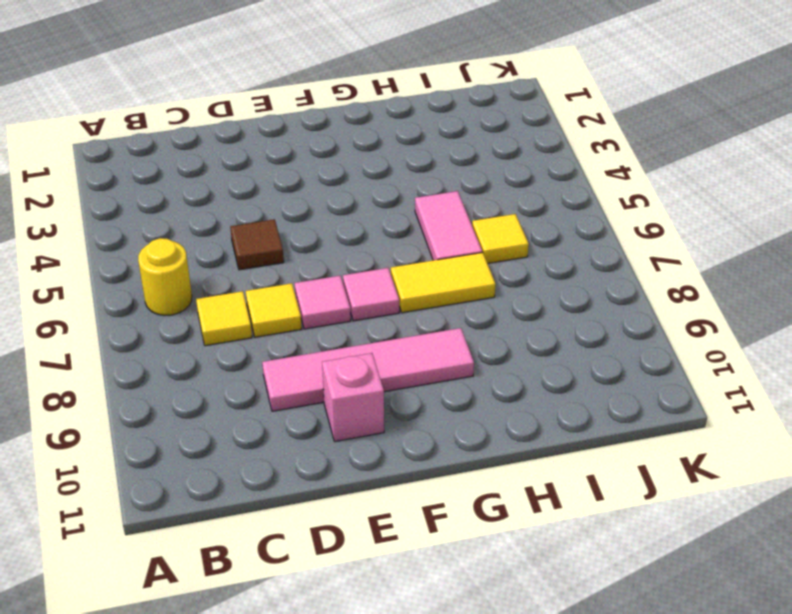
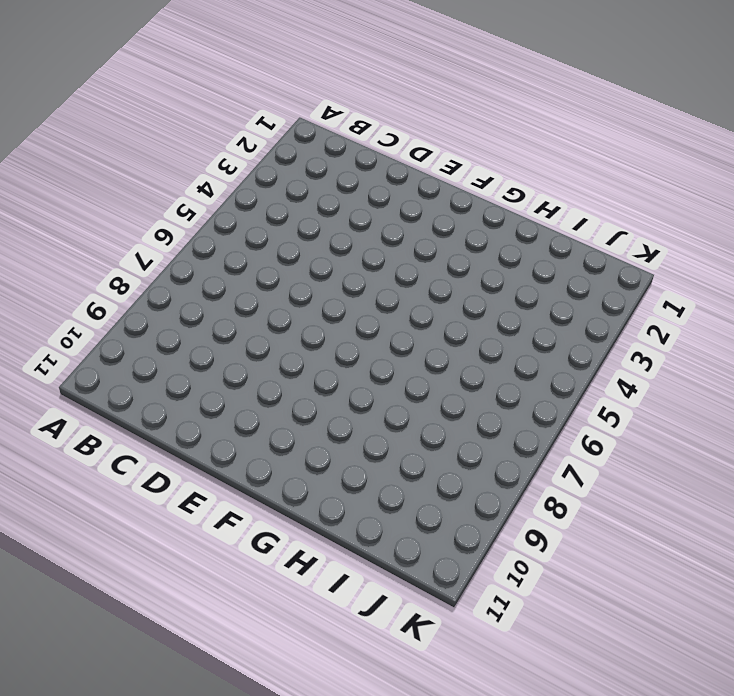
none -> yellow 1x1 round brick [138,238,192,316]
none -> yellow 1x1 tile [196,291,252,346]

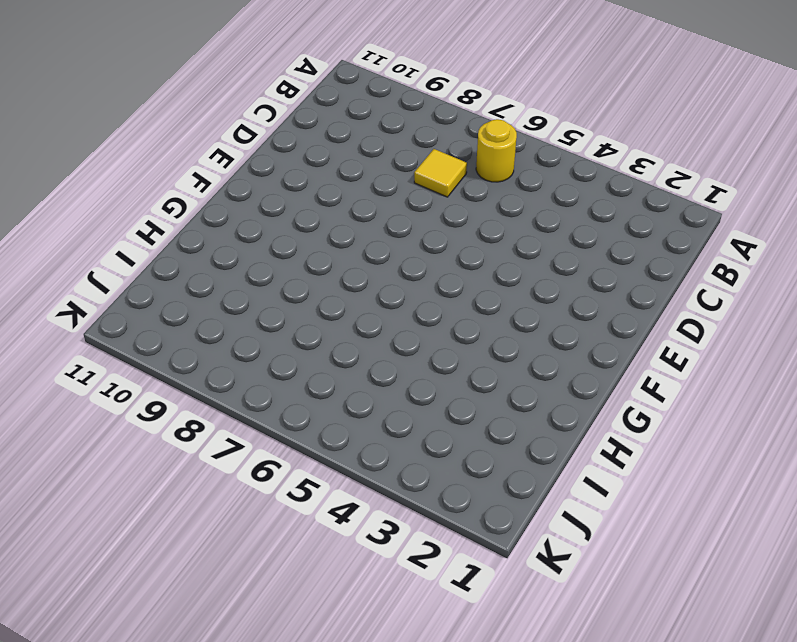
none -> brown 1x1 tile [230,219,284,270]
none -> yellow 1x1 tile [246,283,302,337]

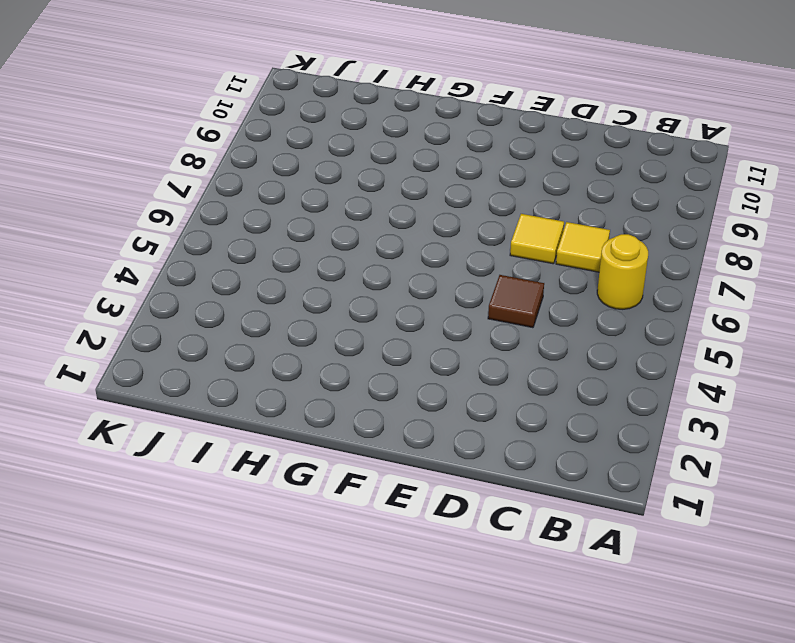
none -> pink 1x4 tile [262,328,474,411]
none -> pink 1x1 tile [295,276,351,329]

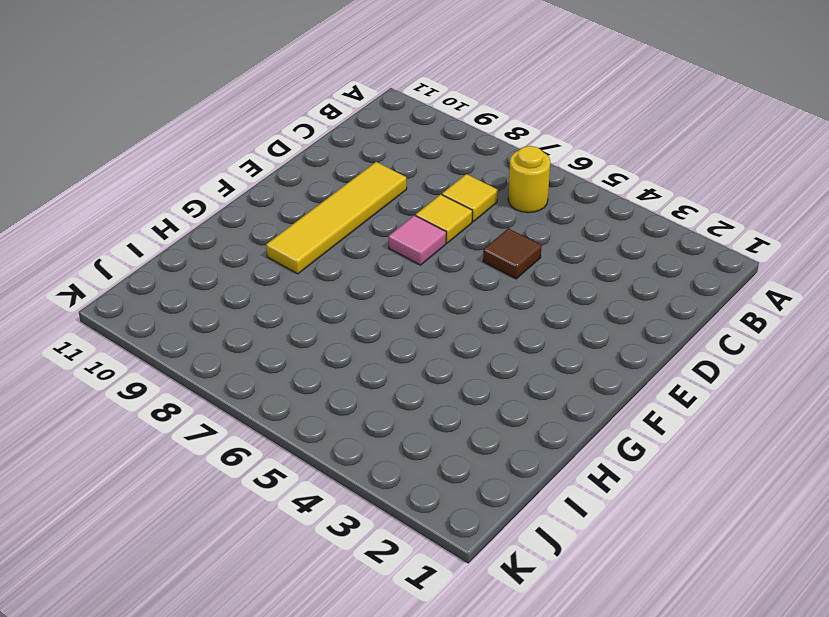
yellow 1x4 tile [266,162,407,274] -> pink 1x4 tile [262,328,474,411]
none -> pink 1x1 brick [322,353,384,442]
none -> pink 1x1 tile [343,268,399,321]

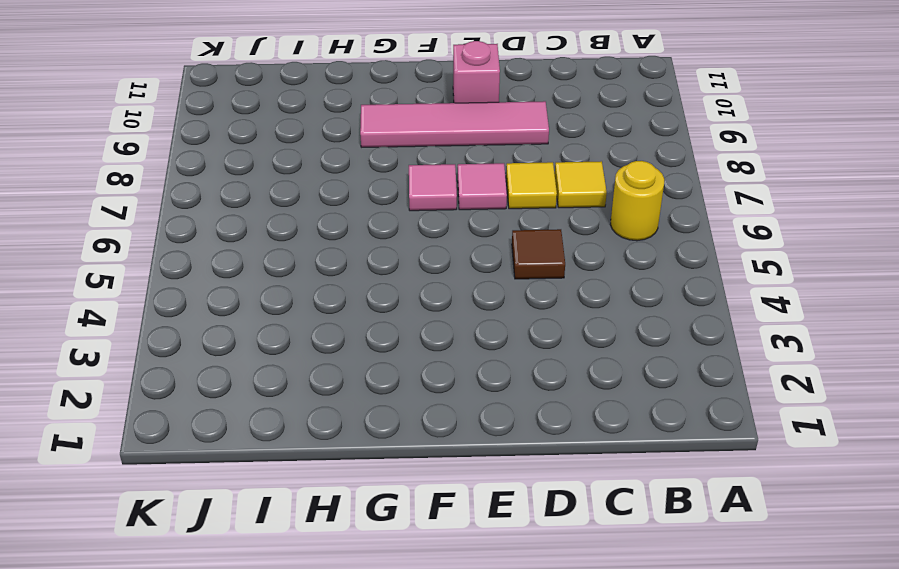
none -> yellow 1x2 tile [391,252,496,313]
none -> pink 1x2 tile [415,191,482,260]

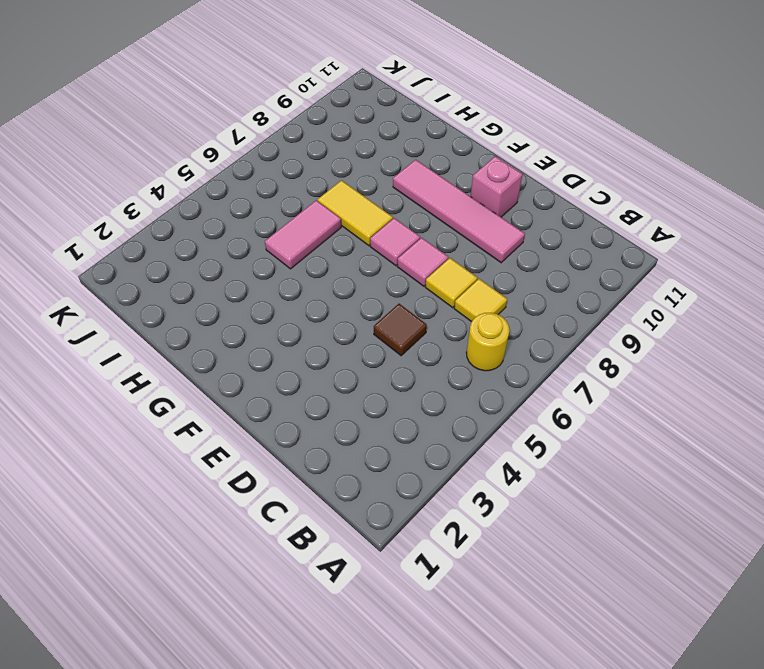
none -> yellow 1x1 tile [472,214,529,264]

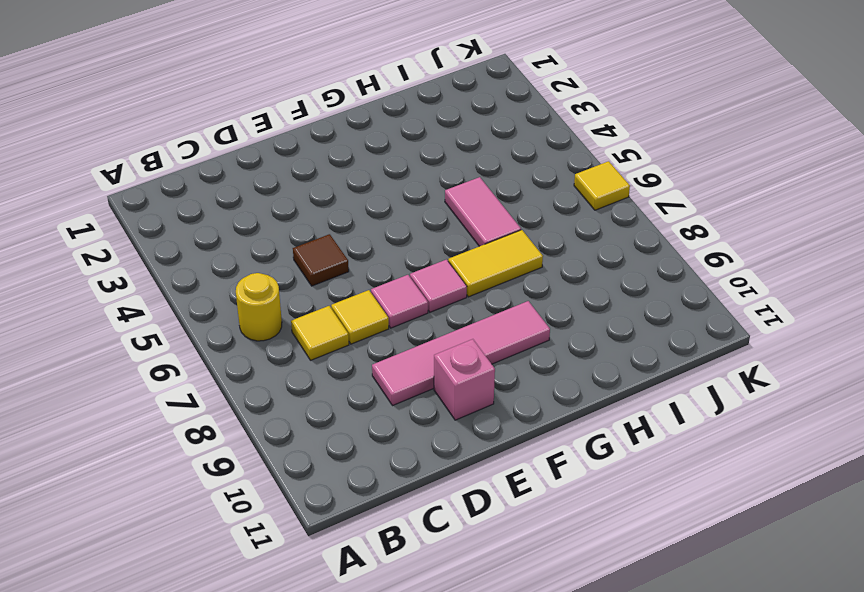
yellow 1x1 tile [574,161,630,210] -> yellow 1x1 tile moved to [472,214,529,264]

